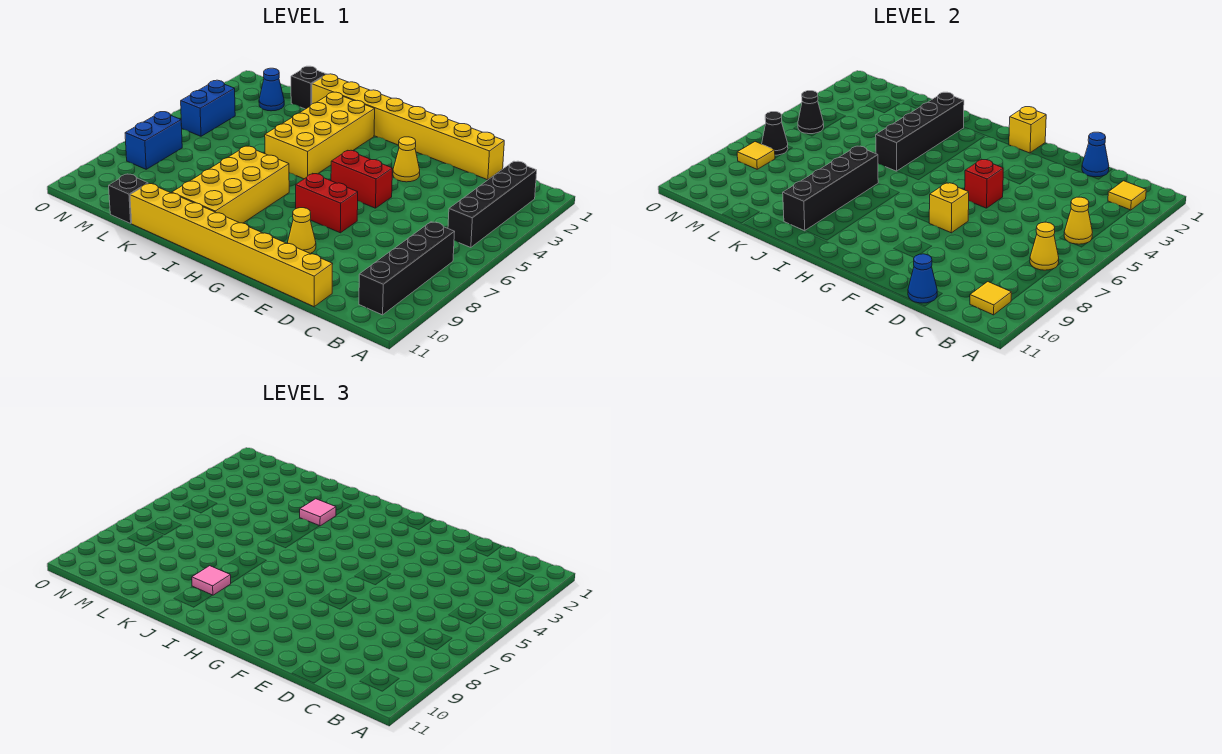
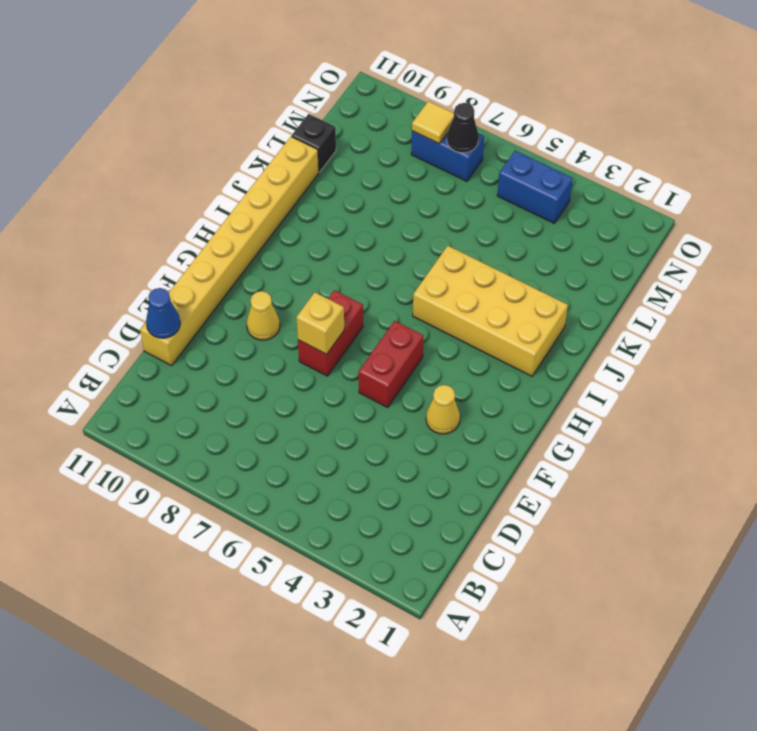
none -> black 1x4 brick [448,161,537,247]
none -> black 1x4 brick [359,222,454,315]
none -> yellow 1x8 brick [312,74,504,180]
none -> yellow 2x4 brick [172,146,289,223]

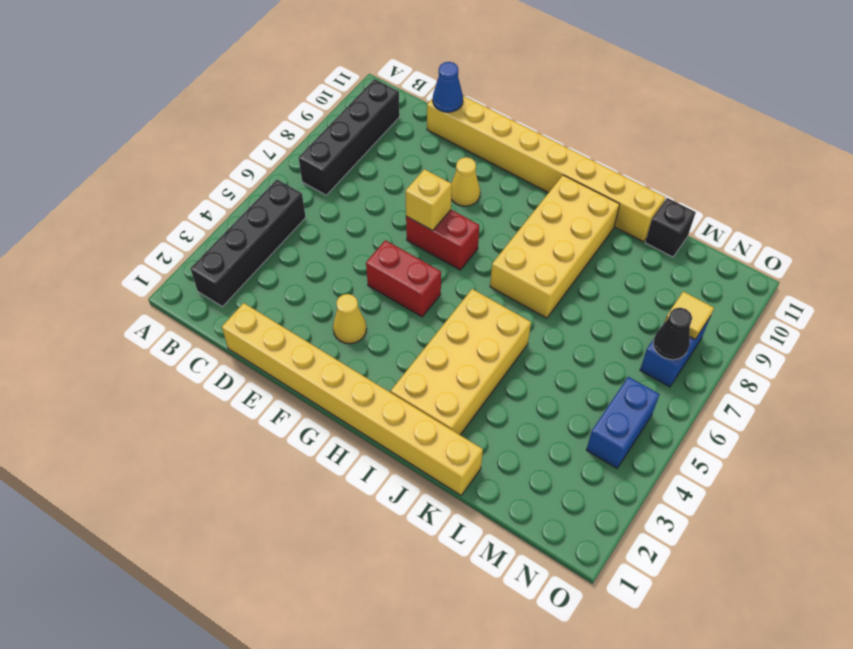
none -> black 1x1 brick [291,66,326,109]
none -> blue 1x1 cone [259,68,284,111]
none -> yellow 1x1 tile [1108,181,1146,210]
none -> yellow 1x1 cone [1064,197,1092,244]

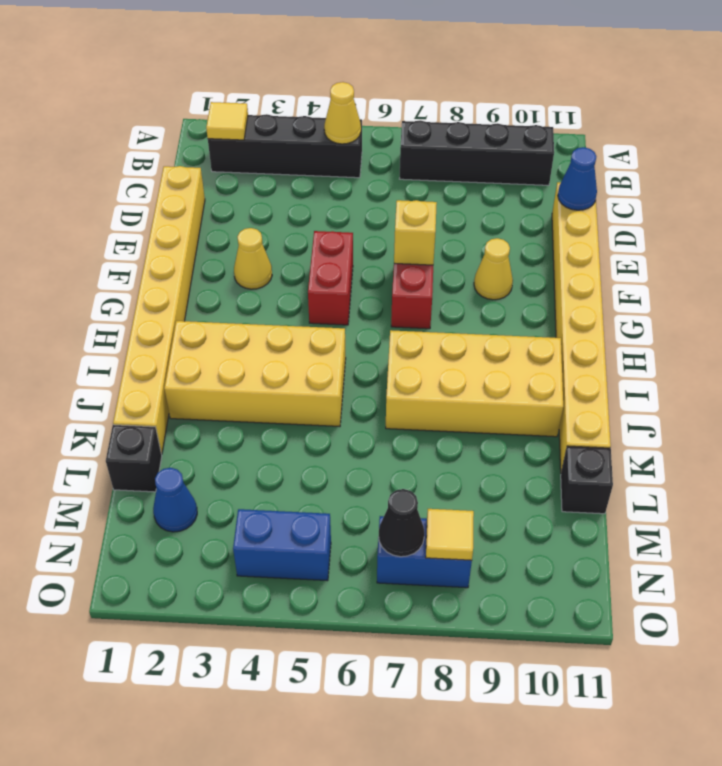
none -> yellow 1x1 cone [1030,222,1059,270]
none -> yellow 1x1 tile [970,282,1011,315]
none -> blue 1x1 cone [1082,132,1109,177]
none -> red 1x1 brick [965,160,1003,208]

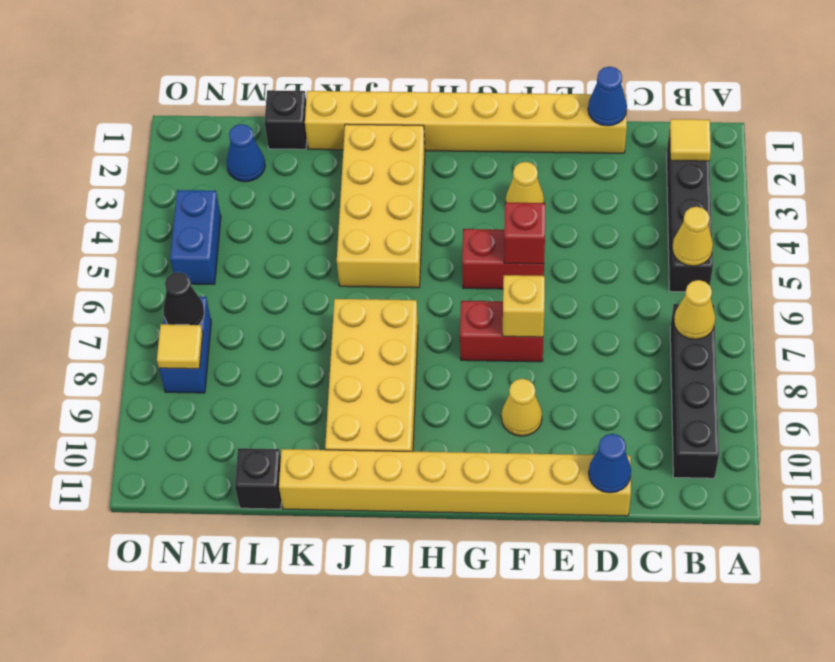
none -> yellow 1x1 tile [970,282,1011,315]
none -> yellow 1x1 brick [1009,107,1046,153]
none -> black 1x4 brick [876,92,964,171]
none -> black 1x4 brick [783,146,878,231]

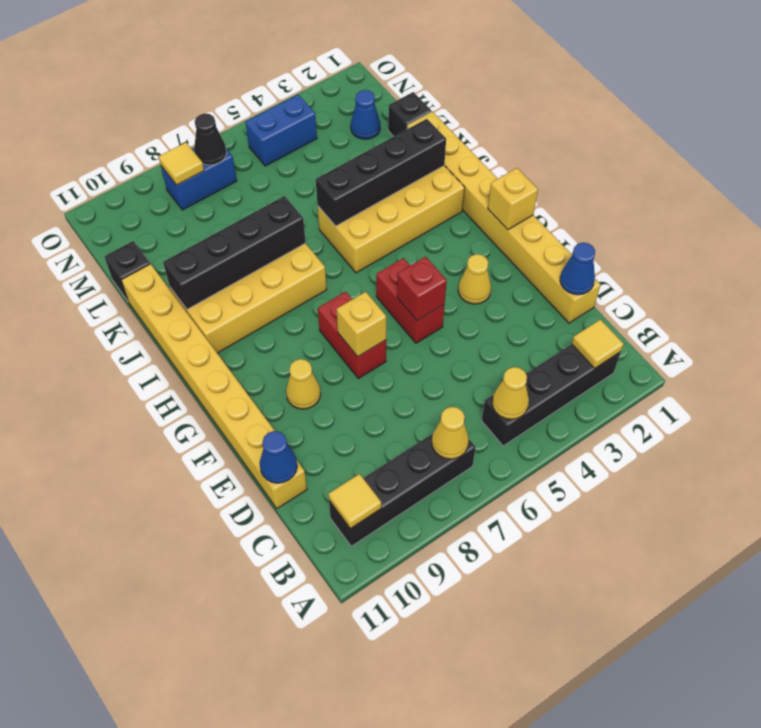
none -> black 1x1 cone [798,91,824,134]
none -> pink 1x1 tile [300,499,336,526]
none -> pink 1x1 tile [192,566,231,595]

